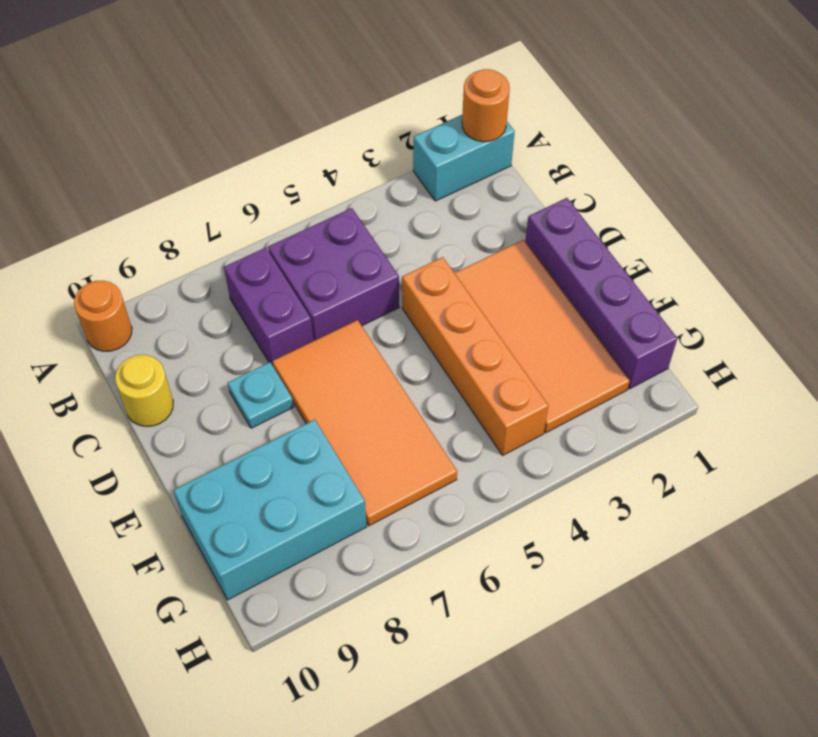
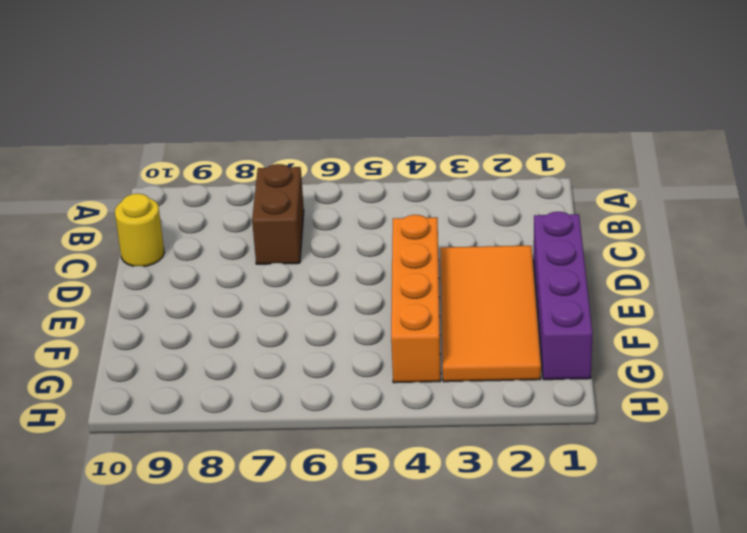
brown 1x2 brick [252,164,304,264] -> purple 1x2 brick [224,248,313,366]
none -> cyan 1x2 brick [413,115,515,201]
none -> orange 1x1 round brick [74,281,132,351]
none -> purple 2x2 brick [268,208,399,341]

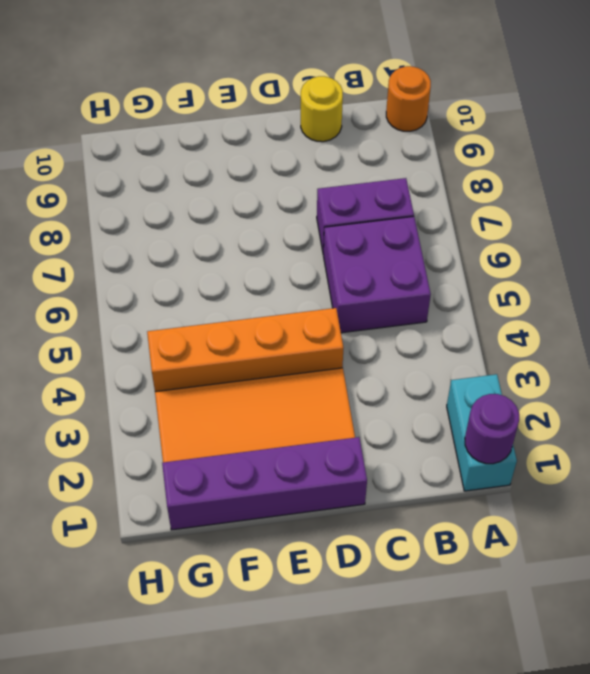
purple 1x1 round brick [465,394,519,464] -> orange 1x1 round brick [462,69,510,142]
none -> orange 2x4 tile [273,320,457,526]
none -> cyan 1x1 plate [228,362,293,428]
none -> cyan 2x3 brick [173,420,367,600]

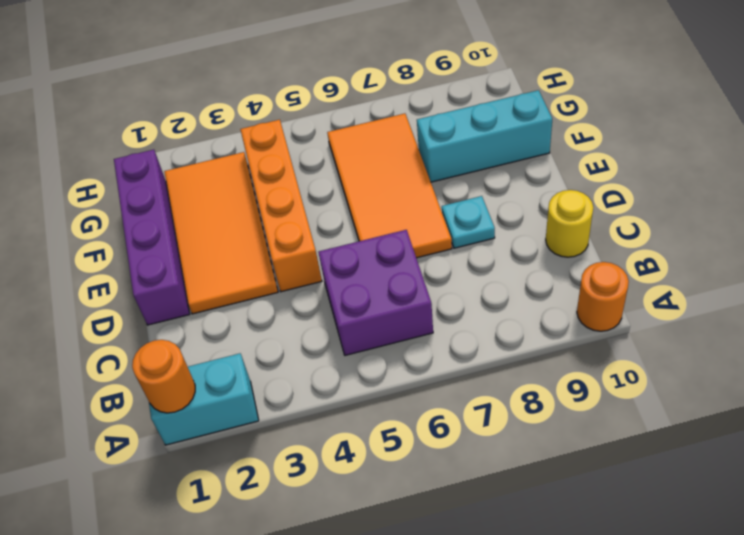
cyan 1x3 brick [417,90,552,182] -> cyan 2x3 brick [173,420,367,600]
none -> purple 1x2 brick [224,248,313,366]

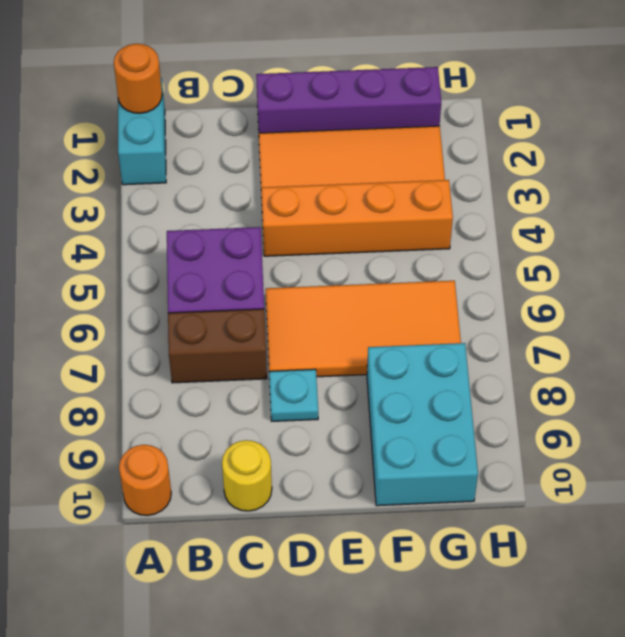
brown 1x2 brick [168,309,267,383] -> purple 1x2 brick [224,248,313,366]

